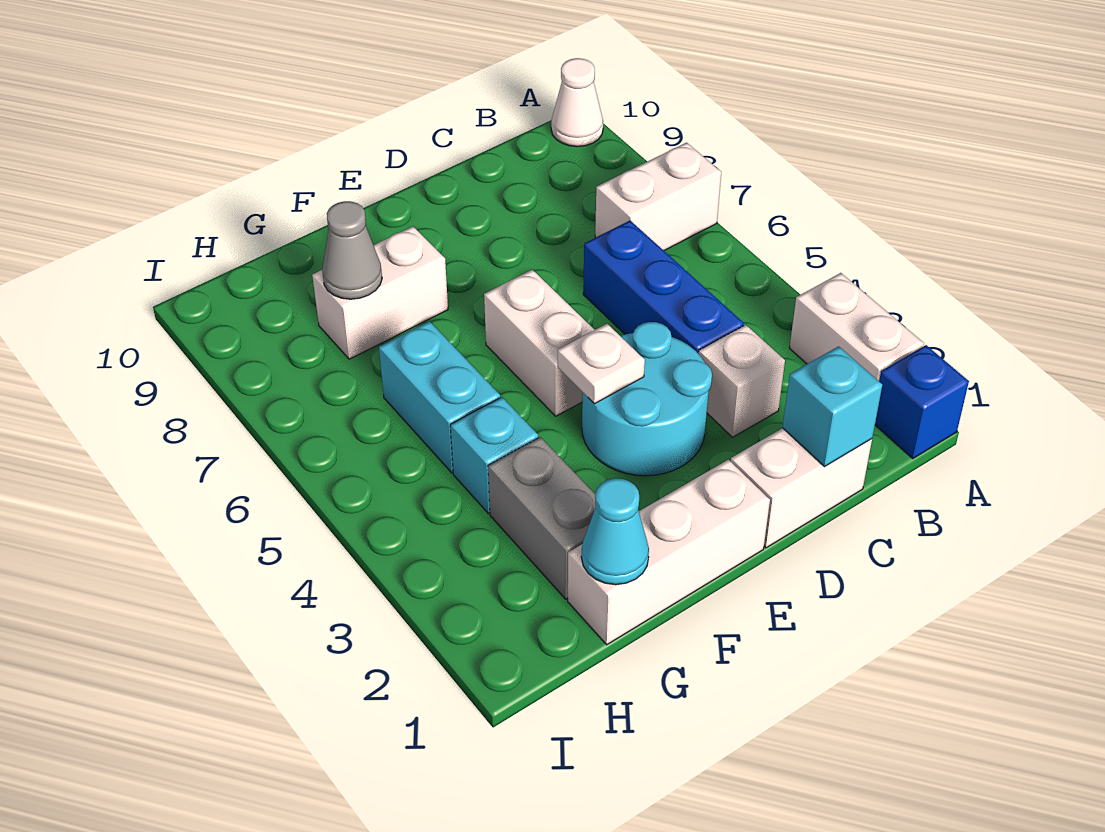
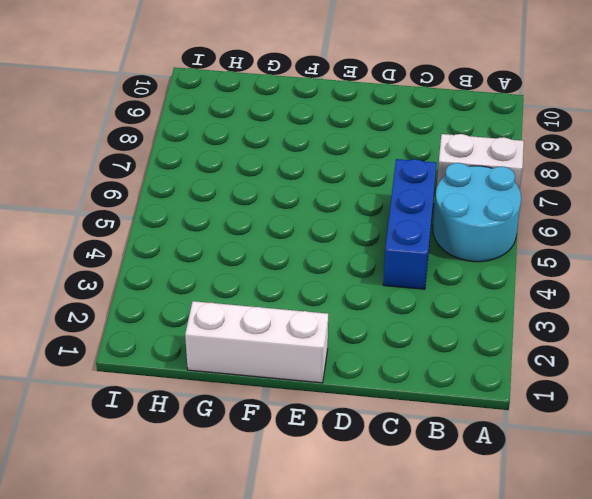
cyan 2x2 round brick [433,163,521,262] -> cyan 2x2 round brick moved to [582,322,712,476]
none -> blue 1x1 brick [875,345,969,459]
none -> white 1x2 brick [790,273,924,381]
none -> white 1x1 cone [551,58,603,147]

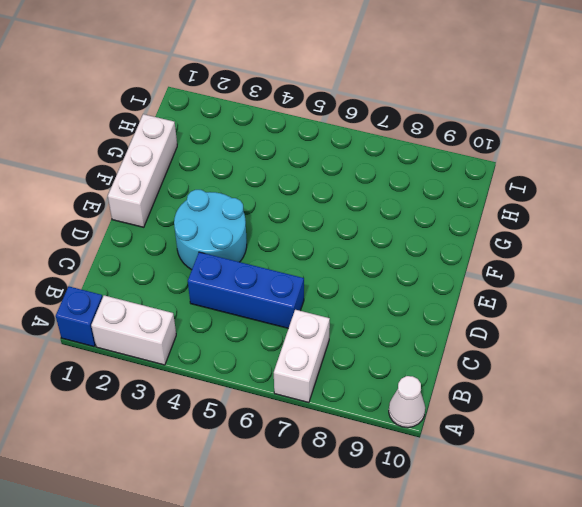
none -> white 1x2 brick [731,428,872,548]
none -> white 1x1 brick [699,325,785,437]
none -> white 1x2 brick [484,270,594,416]

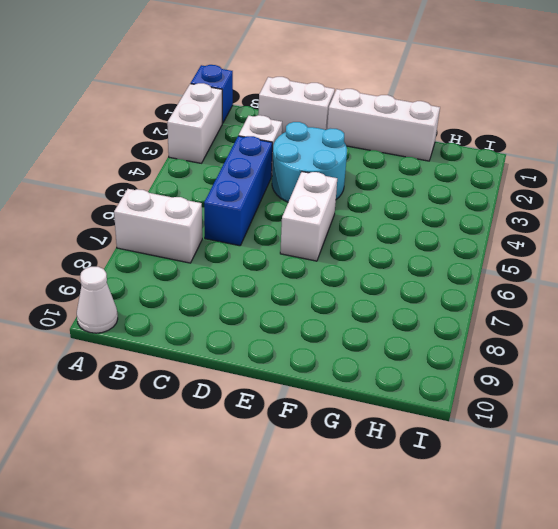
none -> white 1x2 brick [312,226,448,359]
none -> grey 1x2 brick [488,437,596,599]
none -> cyan 1x1 brick [450,397,538,513]

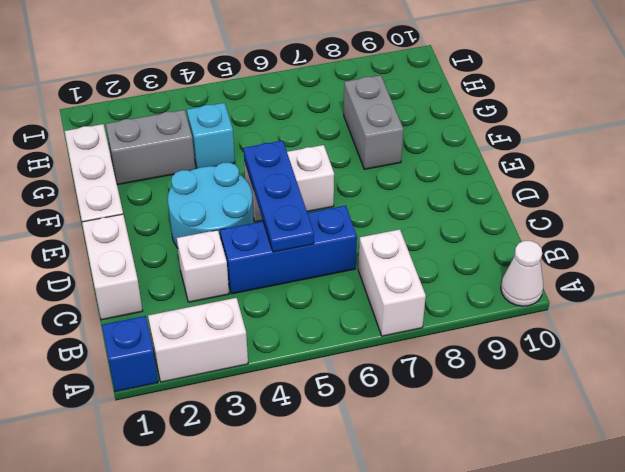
blue 1x3 plate [244,141,314,252] -> none
grey 1x2 brick [344,75,404,169] -> white 1x2 brick [312,226,448,359]
none -> cyan 1x2 brick [379,321,500,473]
none -> cyan 1x1 brick [782,346,882,467]
none -> white 1x1 plate [558,324,645,404]

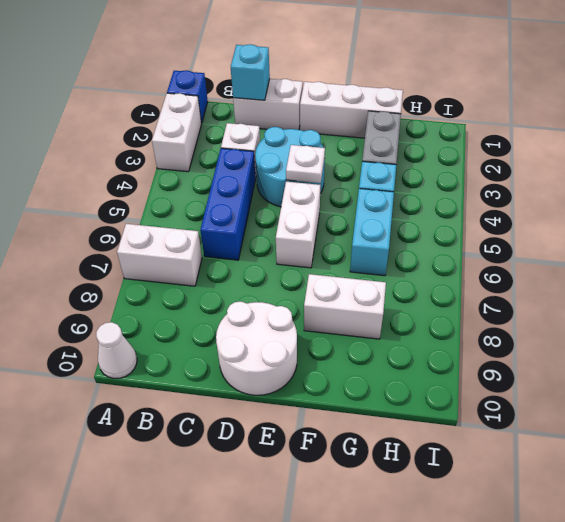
white 2x2 round brick [216,302,297,395] -> none
none -> cyan 1x1 cone [581,478,649,585]
none -> grey 1x1 cone [322,201,382,299]

